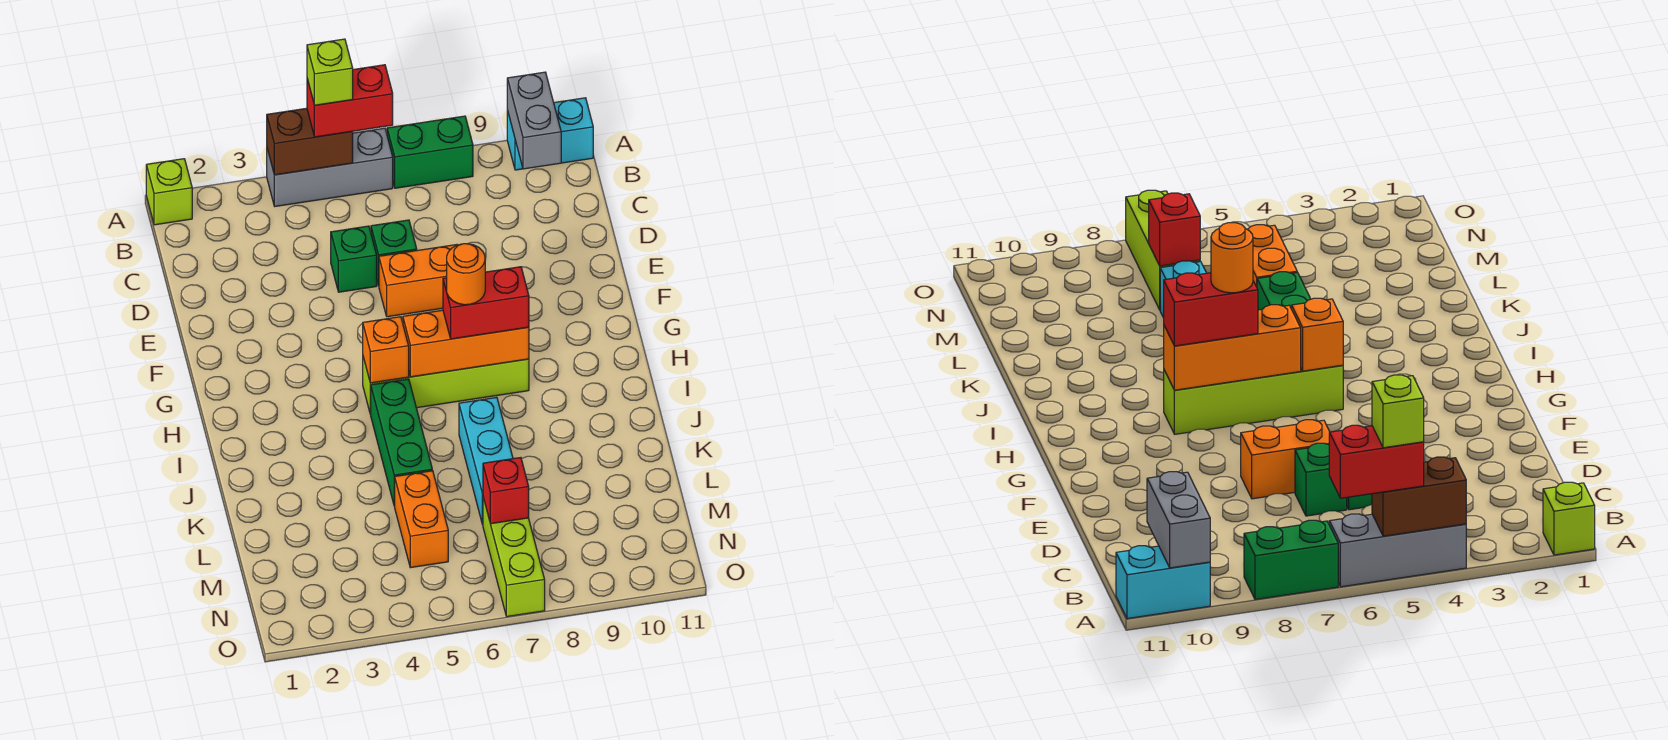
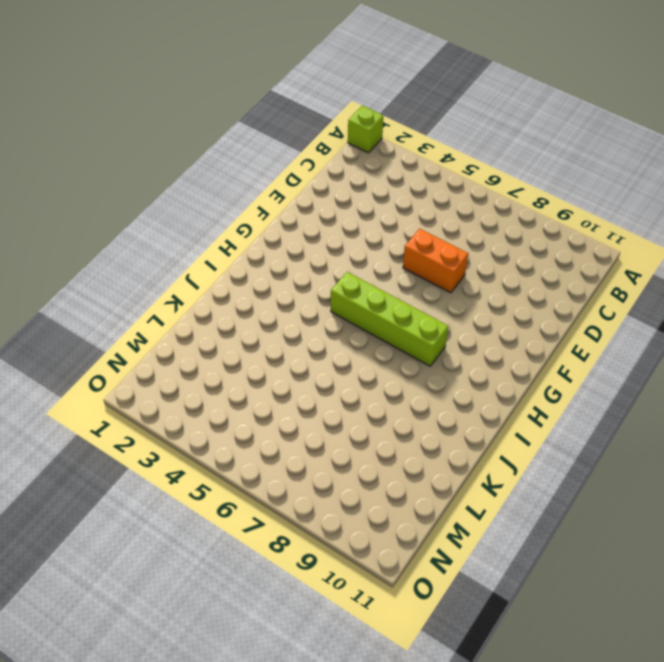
none -> grey 1x3 brick [267,128,393,206]
none -> green 1x2 brick [387,116,473,188]
none -> cyan 1x2 brick [507,98,593,170]

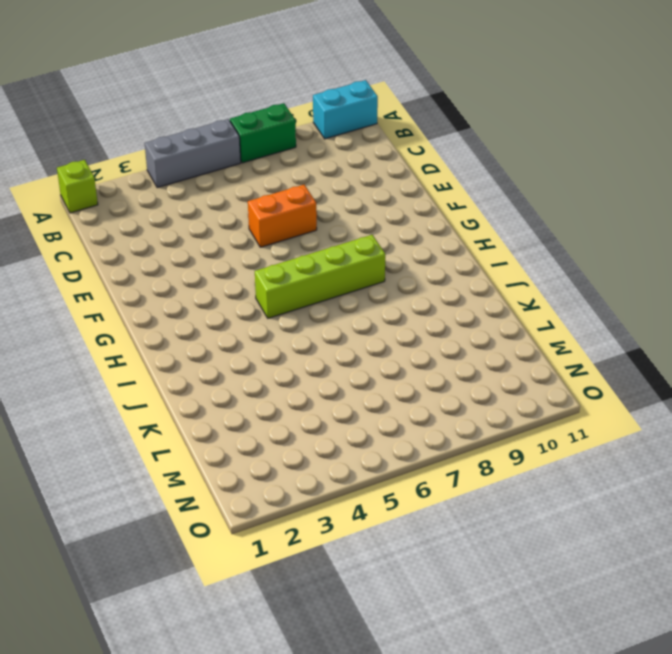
none -> green 1x1 brick [331,226,377,292]
none -> green 1x1 brick [371,220,417,286]
none -> green 1x3 brick [371,379,432,506]

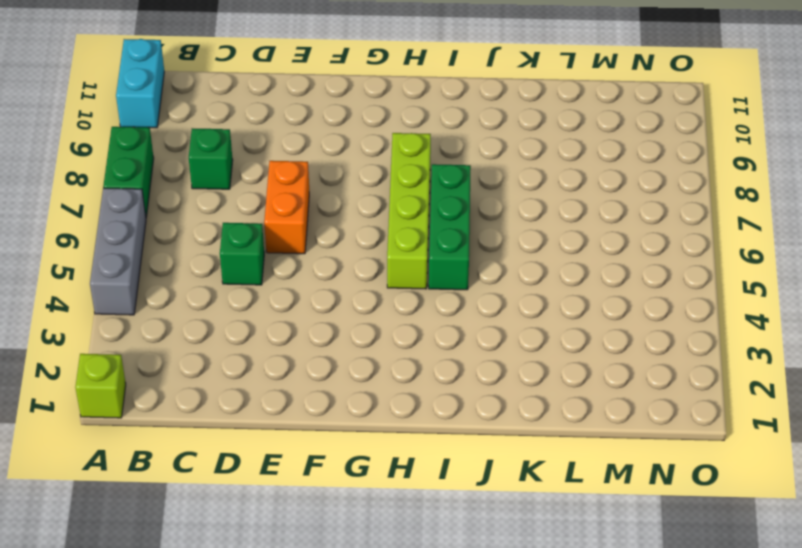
green 1x1 brick [189,128,233,189] -> green 1x1 brick moved to [371,220,417,286]
green 1x3 brick [429,164,471,290] -> green 1x3 brick turned to [371,379,432,506]
none -> cyan 1x3 brick [459,397,513,525]
none -> orange 1x2 brick [395,471,448,568]
none -> lime 1x3 brick [483,498,545,617]

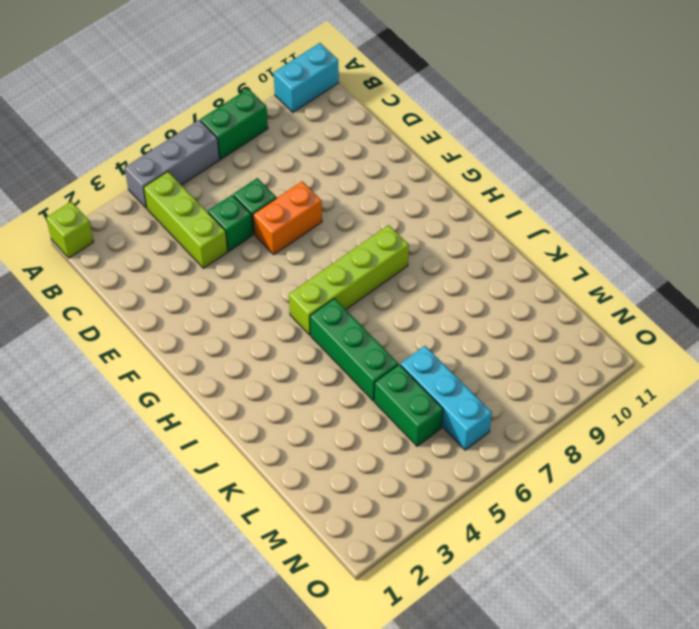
lime 1x3 brick [144,172,228,268] -> lime 1x3 brick moved to [483,498,545,617]
green 1x2 brick [374,364,443,446] -> orange 1x2 brick [395,471,448,568]
cyan 1x3 brick [401,346,492,450] -> cyan 1x3 brick moved to [459,397,513,525]
none -> brown 1x2 brick [267,108,353,175]
none -> grey 1x2 brick [507,72,561,169]
none -> orange 1x1 brick [363,317,409,383]

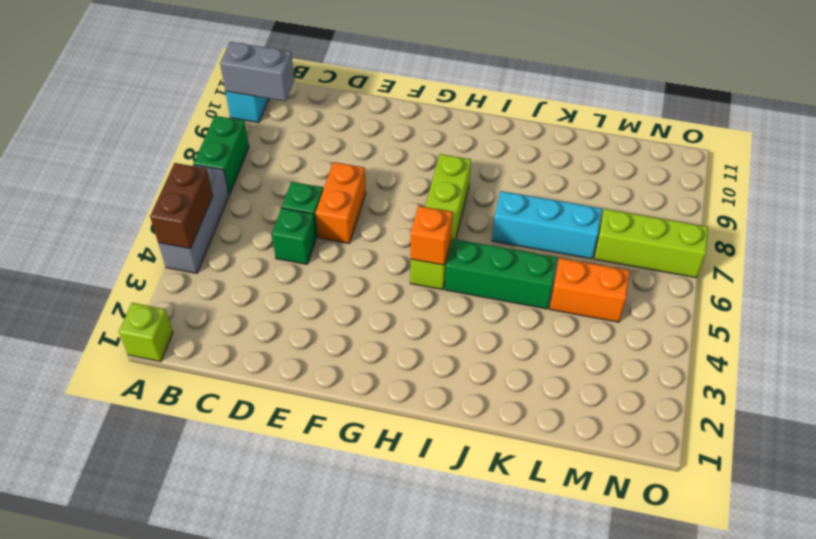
none -> orange 1x3 brick [403,310,529,377]
none -> red 1x1 brick [483,458,529,524]
none -> red 1x2 brick [307,65,393,137]

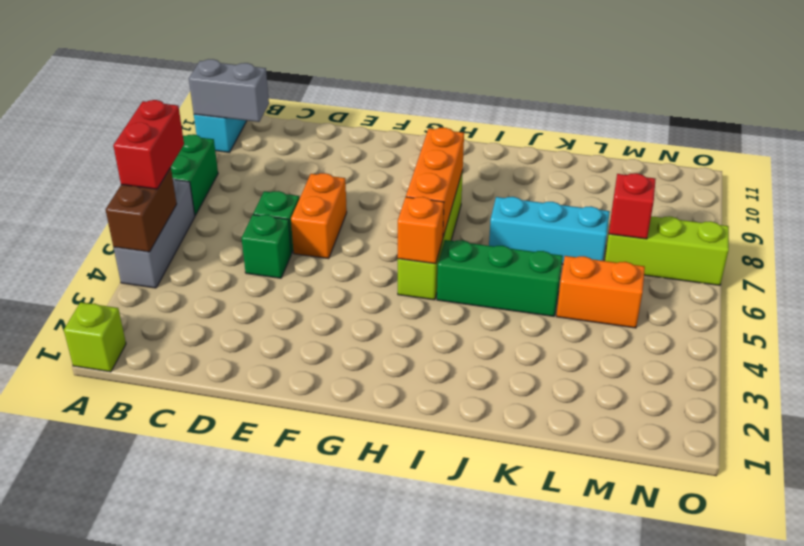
none -> red 1x2 brick [443,267,529,339]
none -> lime 1x1 brick [307,39,353,105]
none -> orange 1x1 round brick [447,244,485,305]

